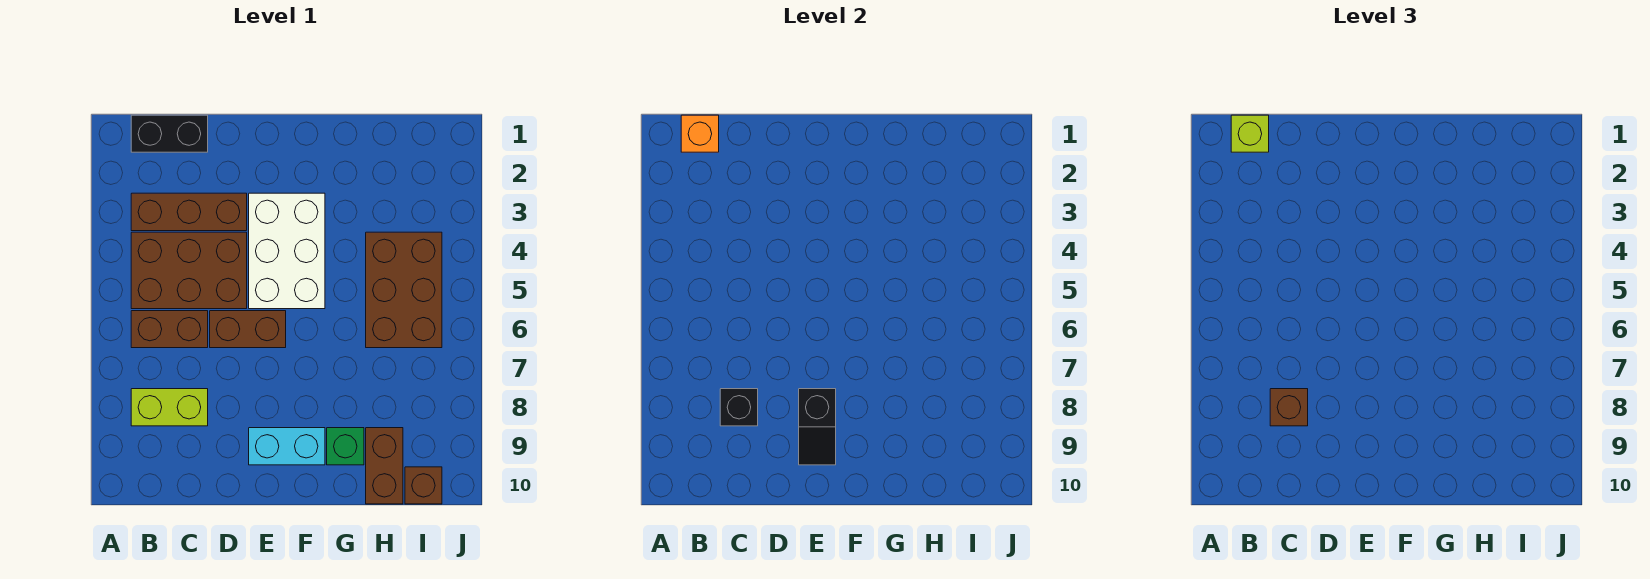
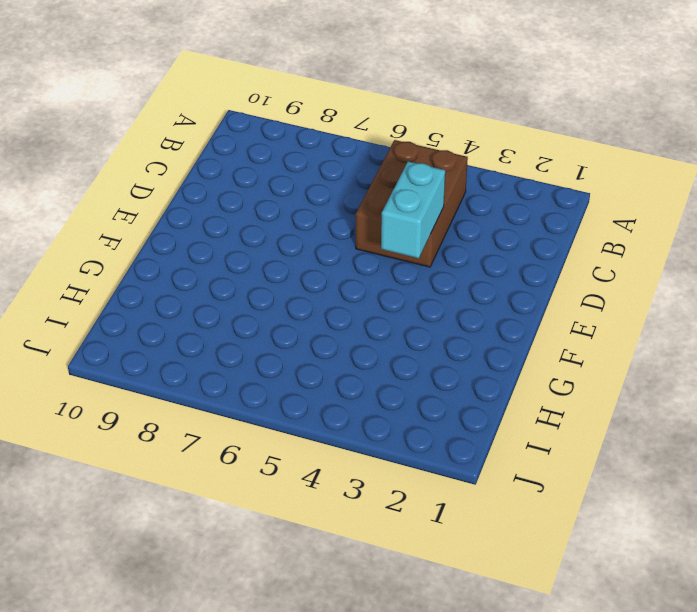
cyan 1x2 brick [381,162,445,258] -> cyan 1x2 brick moved to [249,428,325,465]
none -> black 1x2 brick [131,115,208,152]
none -> brown 1x3 brick [131,193,247,231]
none -> brown 1x2 brick [131,311,208,348]

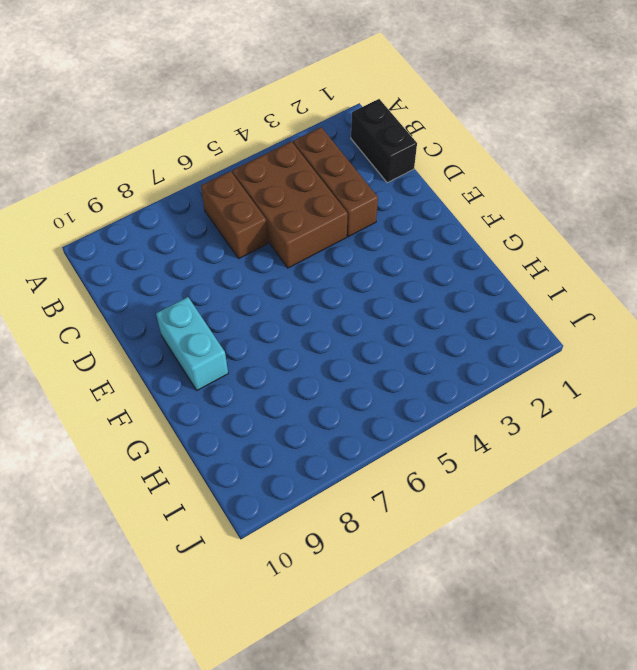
none -> lime 1x2 brick [131,389,208,426]
none -> brown 1x2 brick [210,311,286,348]
none -> white 2x3 brick [249,193,325,309]

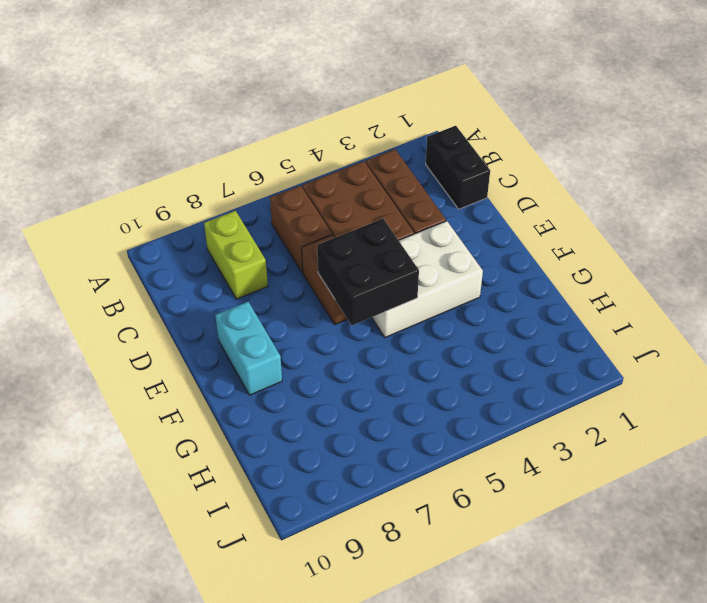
black 2x2 brick [317,219,419,325] -> none
none -> green 1x1 brick [327,428,364,465]
none -> brown 2x3 brick [366,232,442,348]
none -> brown 1x2 brick [366,428,403,504]

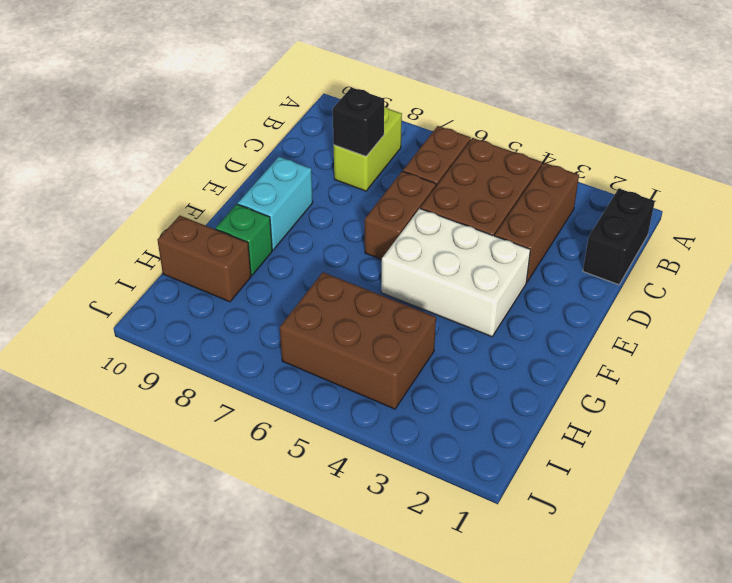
none -> brown 1x1 brick [405,467,442,504]
none -> orange 1x1 brick [681,115,719,152]
none -> black 1x2 slope [799,389,836,465]

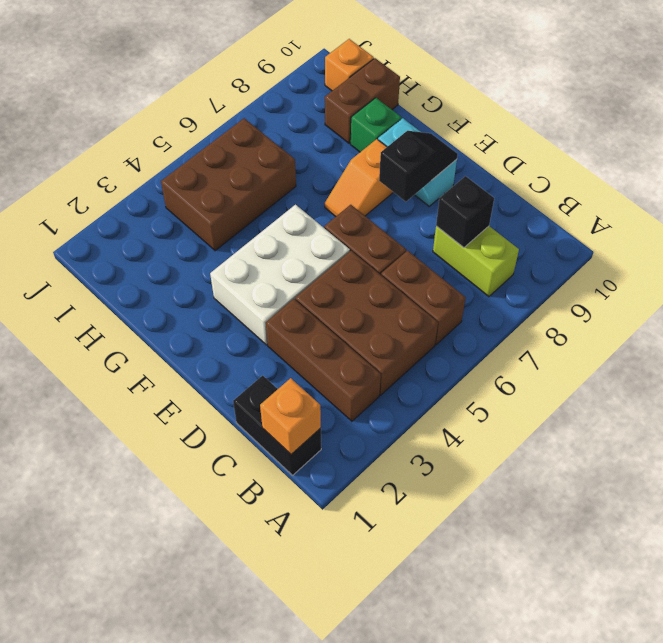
orange 1x2 slope [325,139,393,217] -> none
orange 1x1 brick [325,39,374,91] -> brown 1x1 brick [405,467,442,504]
none -> lime 1x1 brick [1231,115,1269,152]
none -> brown 1x1 brick [1270,389,1308,426]

